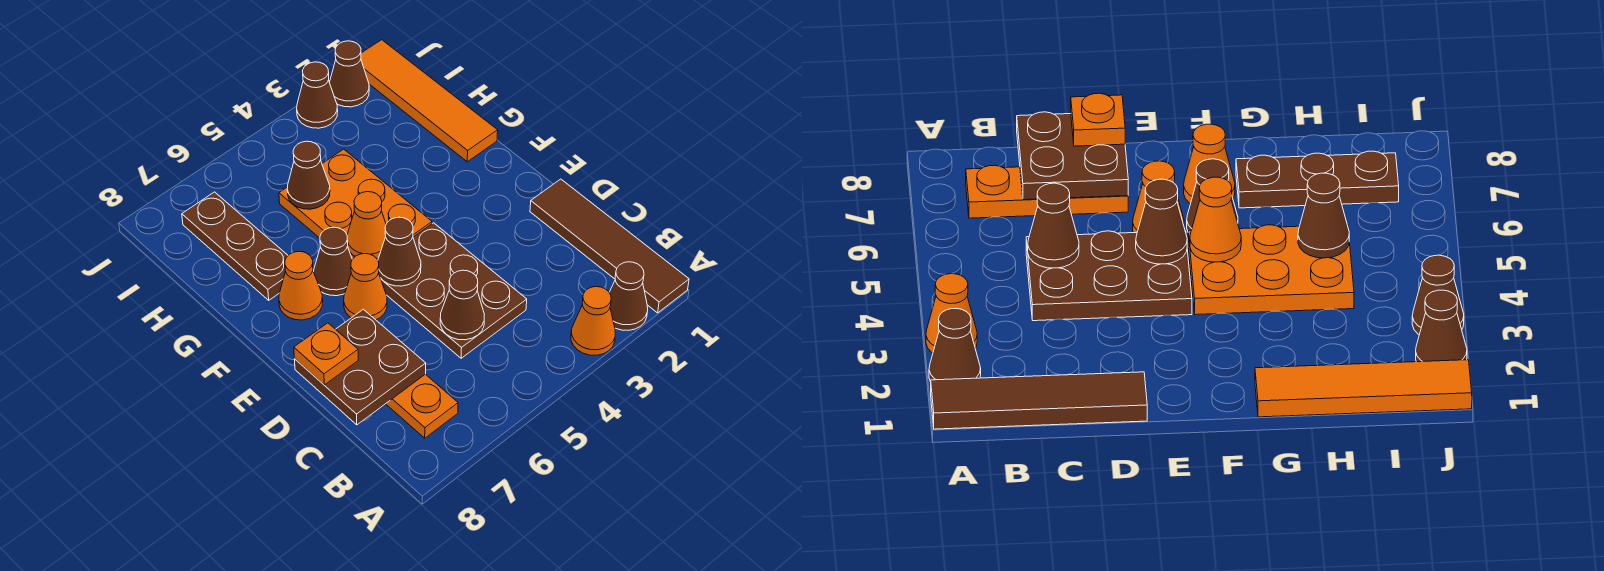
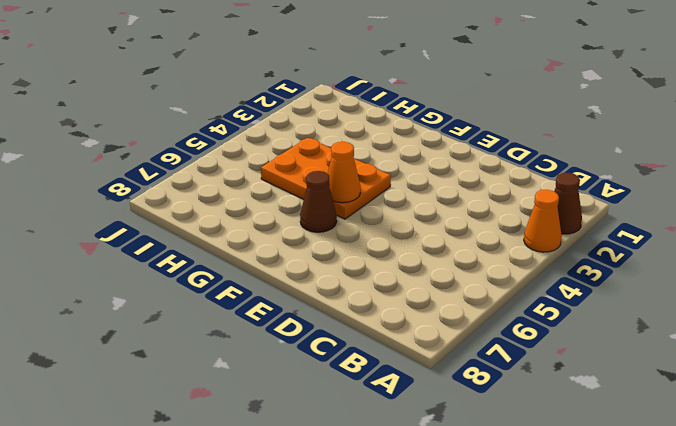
none -> brown 1x4 tile [530,179,689,313]
none -> orange 1x3 plate [386,374,458,438]
none -> brown 2x3 plate [381,223,527,358]

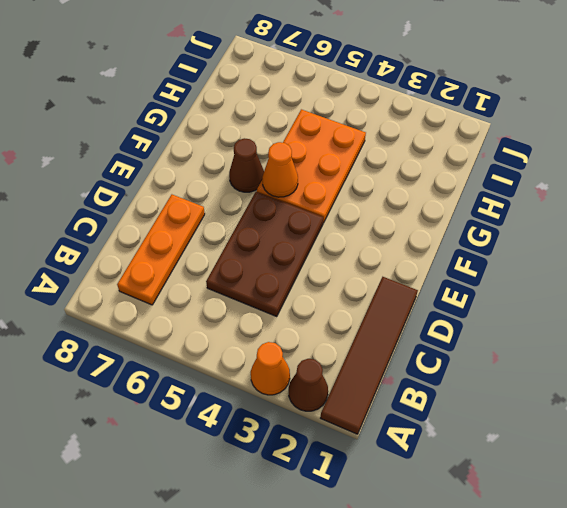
none -> orange 1x1 cone [344,254,387,320]
none -> orange 1x1 cone [279,251,323,320]
none -> orange 1x4 tile [361,40,498,162]

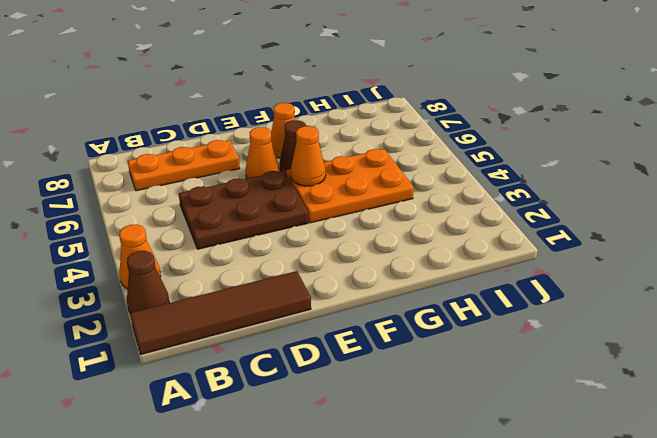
none -> orange 1x4 tile [361,40,498,162]
none -> brown 1x3 plate [182,192,288,300]
none -> brown 1x1 cone [329,41,369,107]

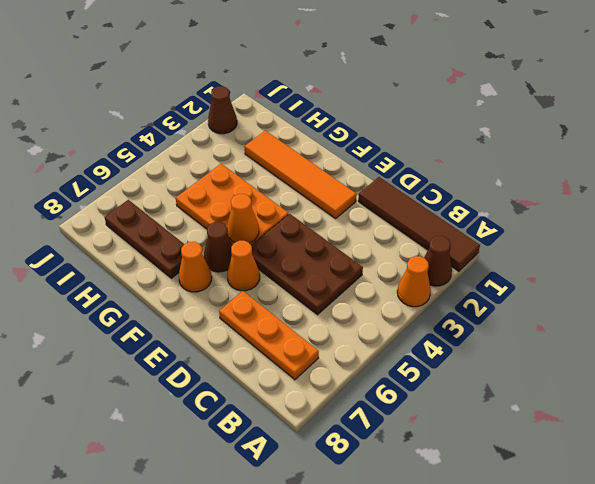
orange 1x4 tile [245,131,357,219] -> orange 1x4 tile moved to [361,40,498,162]
none -> brown 1x1 cone [297,62,338,128]
none -> brown 1x1 cone [440,270,484,340]
none -> brown 2x2 plate [294,309,426,425]

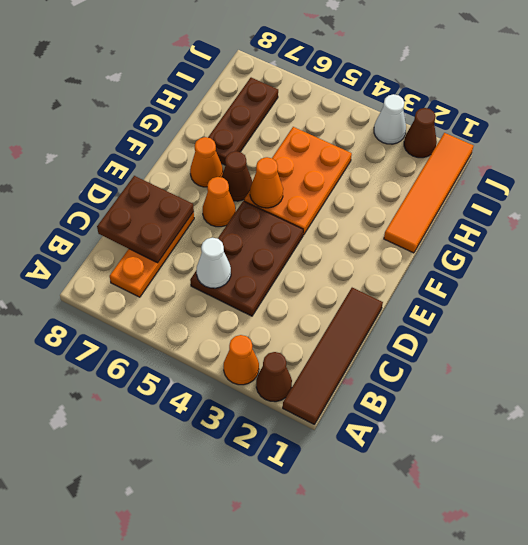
white 1x1 cone [197,238,231,288] -> brown 1x1 cone [440,270,484,340]
white 1x1 cone [374,94,406,144] -> brown 1x1 cone [297,62,338,128]
none -> brown 1x1 cone [378,217,421,286]
none -> brown 1x1 cone [287,141,330,209]
none -> orange 1x1 plate [294,323,358,385]

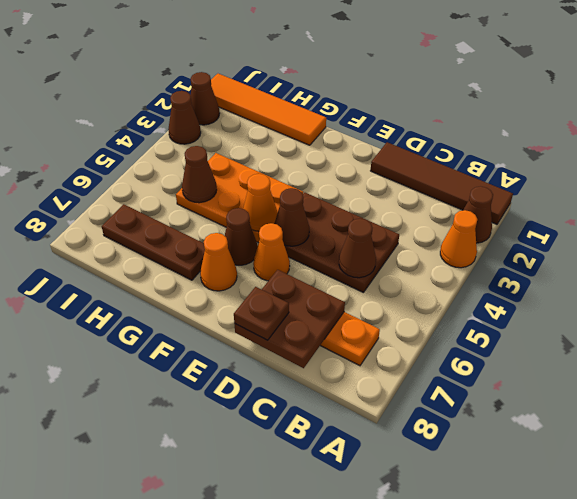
brown 1x1 plate [234,287,289,340] -> orange 1x1 plate [294,323,358,385]

